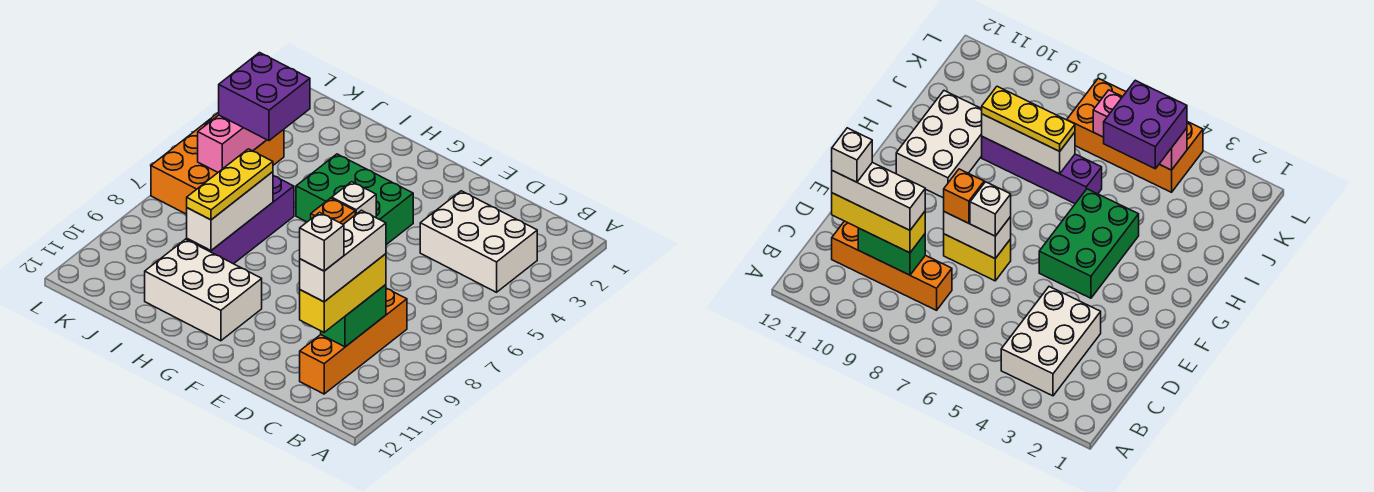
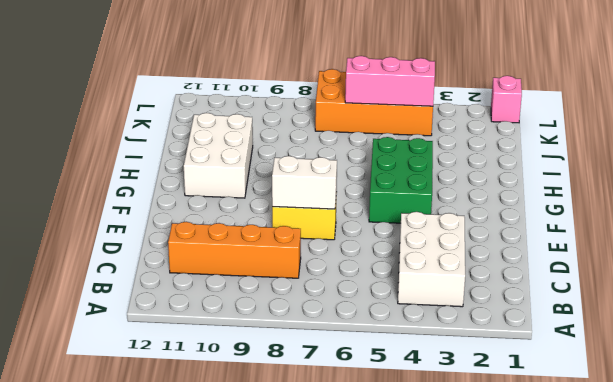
pink 1x1 brick [491,76,522,123] -> none
none -> purple 1x4 brick [187,176,294,264]
none -> green 1x2 brick [321,285,386,347]
none -> white 1x3 brick [187,172,273,251]

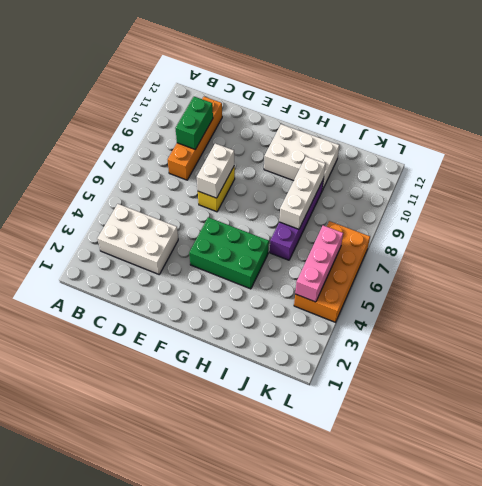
none -> yellow 1x3 brick [300,254,386,332]
none -> white 1x1 brick [332,182,376,218]
none -> orange 1x1 brick [311,198,355,224]

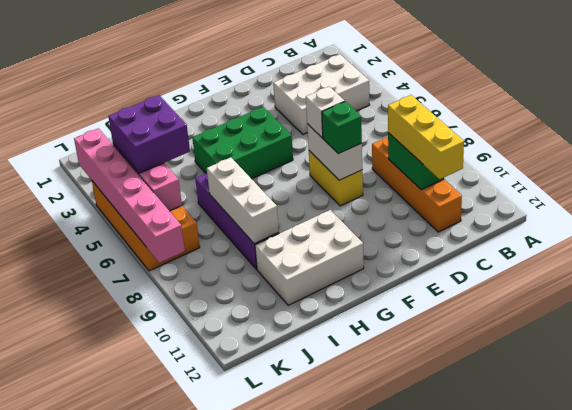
green 1x1 brick [322,101,362,154] -> orange 1x1 brick [311,198,355,224]
pink 1x6 brick [74,128,185,263] -> none
none -> yellow 1x3 plate [187,149,273,220]
none -> white 1x3 brick [300,210,386,302]
none -> white 1x1 brick [300,213,344,271]

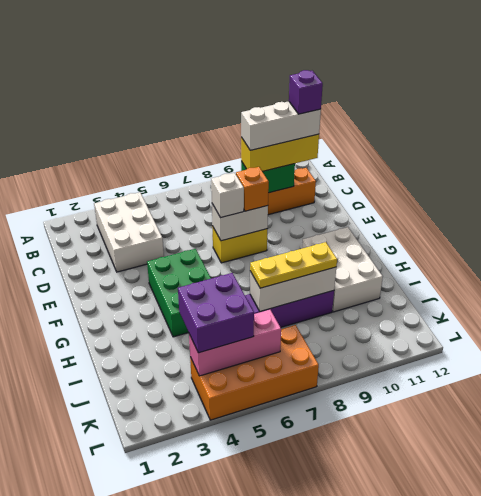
purple 1x1 brick [289,70,323,114] -> white 1x1 brick [300,213,344,271]

